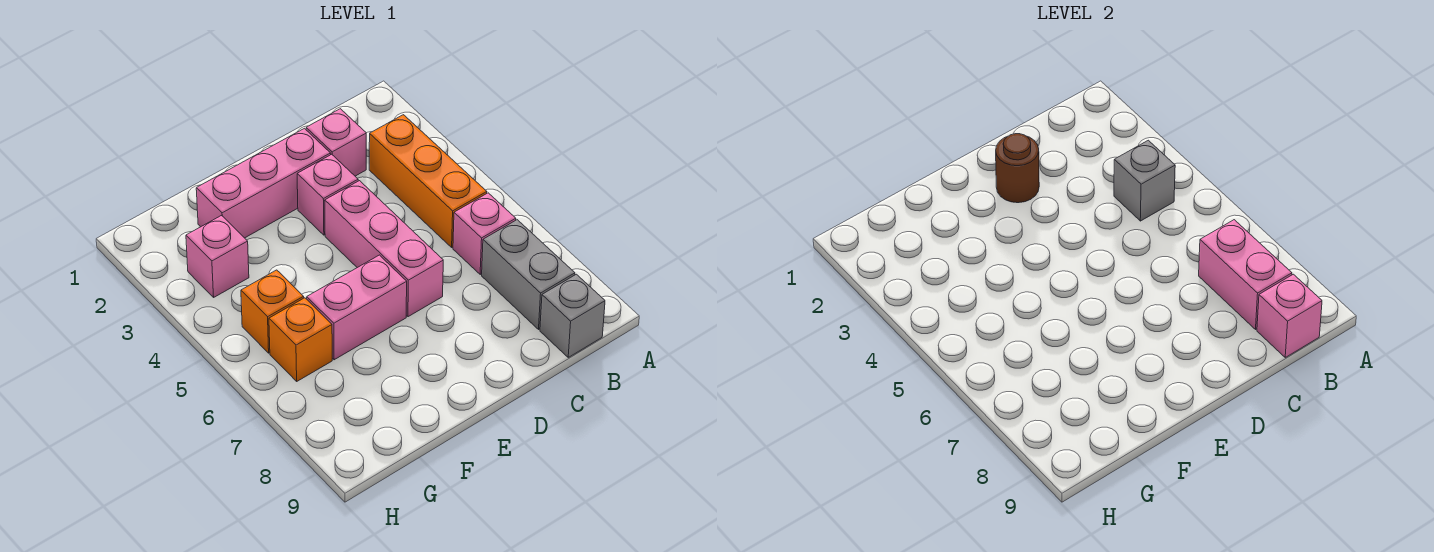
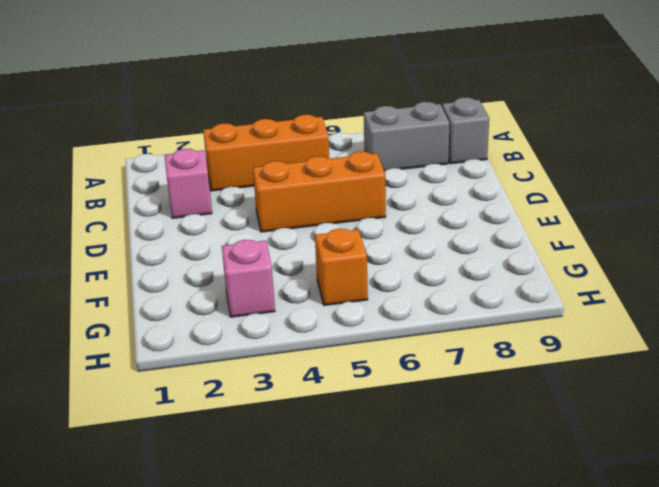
orange 1x3 brick [253,152,386,232] -> pink 1x3 brick [325,181,443,317]
none -> pink 1x1 brick [453,193,516,274]
none -> pink 1x3 brick [196,128,331,238]
none -> pink 1x1 brick [297,154,358,235]

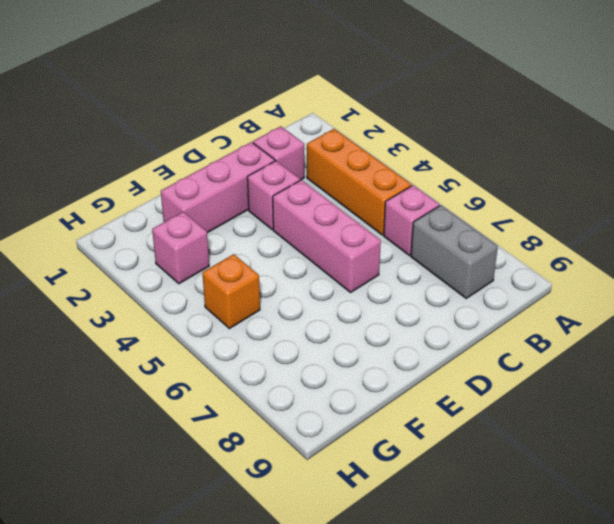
none -> grey 1x1 brick [540,274,605,357]
none -> pink 1x2 brick [307,255,407,360]
none -> orange 1x1 brick [269,298,332,381]

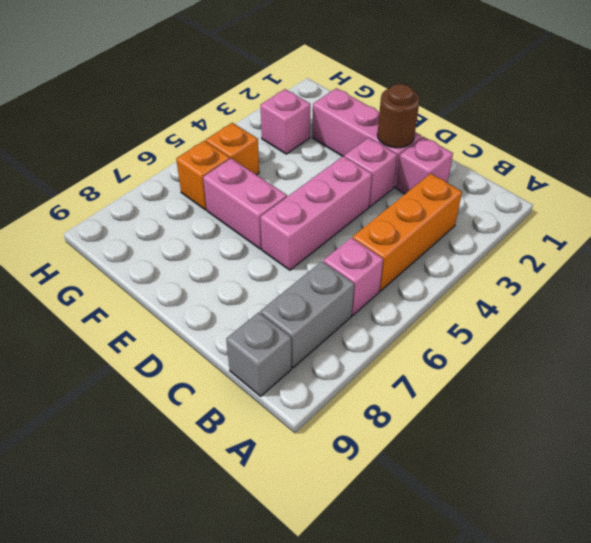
none -> grey 1x1 brick [1114,140,1175,221]
none -> pink 1x2 brick [1199,220,1292,329]
none -> pink 1x1 brick [1257,274,1322,357]

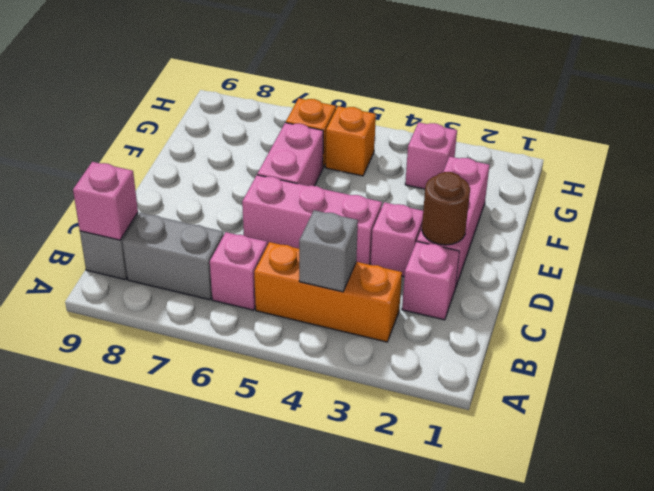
none -> pink 1x2 brick [1199,220,1292,329]

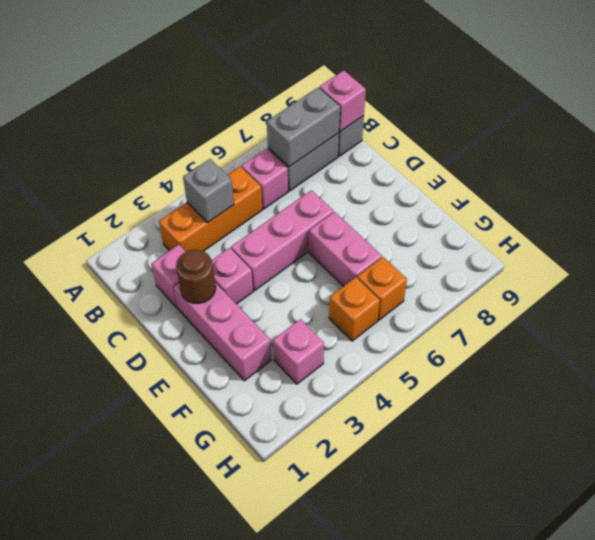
grey 1x2 brick [267,87,340,167] -> pink 1x2 brick [1199,220,1292,329]

